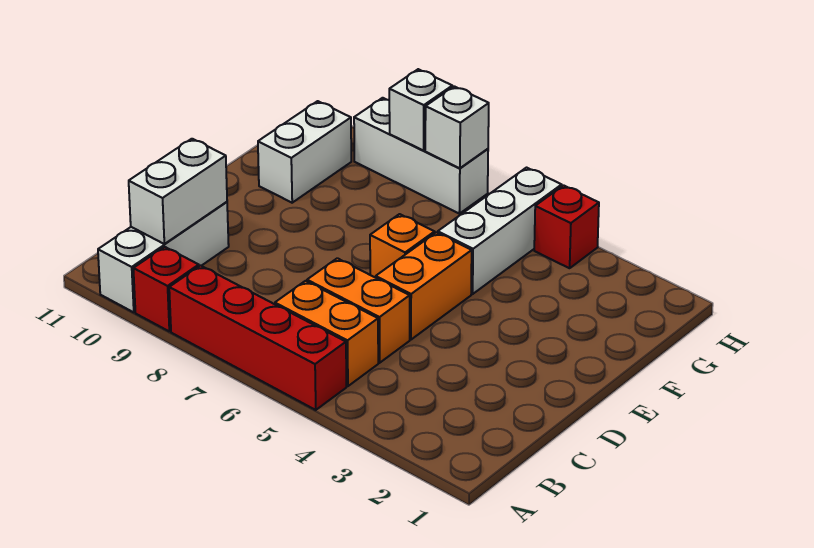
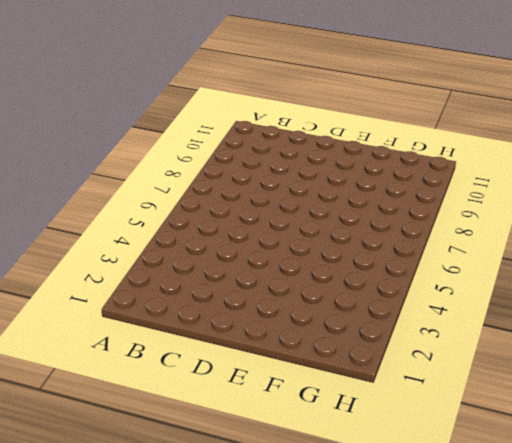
none -> red 1x4 brick [169,266,346,410]
none -> red 1x1 brick [133,247,199,331]
none -> white 1x3 brick [98,202,229,312]

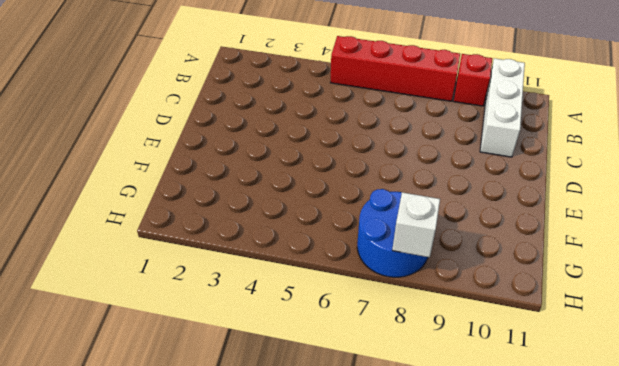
blue 2x2 round brick [357,189,428,277] -> white 1x3 brick [354,98,488,214]
none -> orange 1x2 brick [275,281,378,386]
none -> orange 1x2 brick [307,258,410,363]
none -> orange 1x2 brick [376,232,472,340]

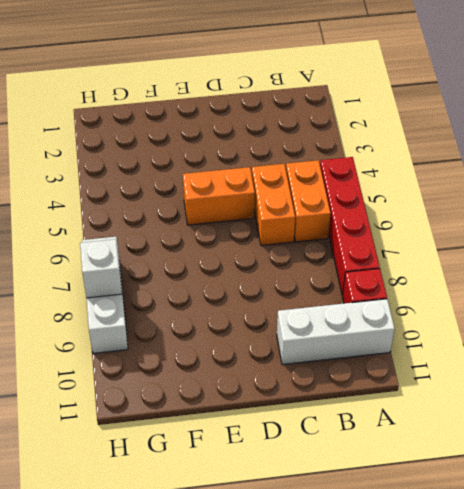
none -> orange 1x1 brick [370,214,434,278]
none -> white 1x3 brick [438,168,562,294]
none -> white 1x2 brick [258,101,351,203]

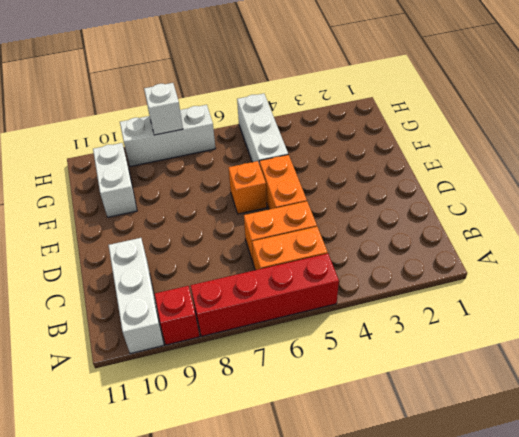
none -> red 1x1 brick [534,185,599,268]
none -> white 1x2 brick [129,139,227,244]
none -> white 1x1 brick [425,86,489,168]

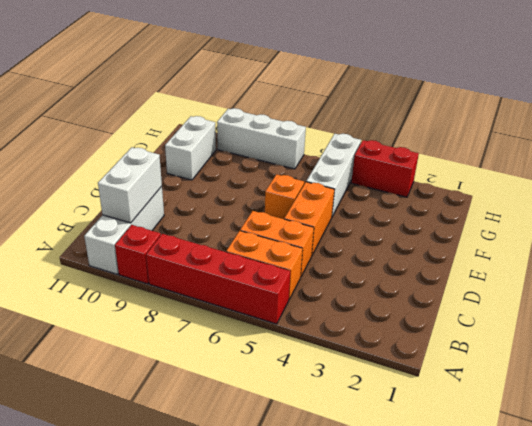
red 1x2 brick [351,140,419,197] -> red 1x1 brick [534,185,599,268]
none -> white 1x1 brick [425,86,489,168]
none -> white 1x1 brick [389,69,452,151]

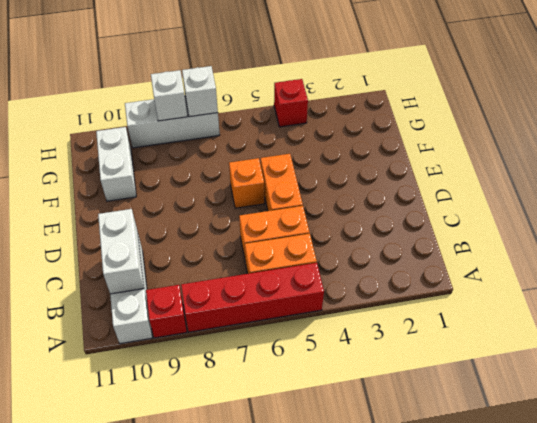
none -> white 1x3 brick [438,168,562,294]

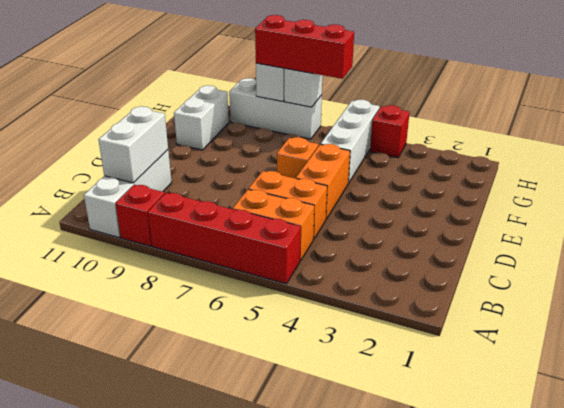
red 1x3 brick [255,15,354,79] -> none

